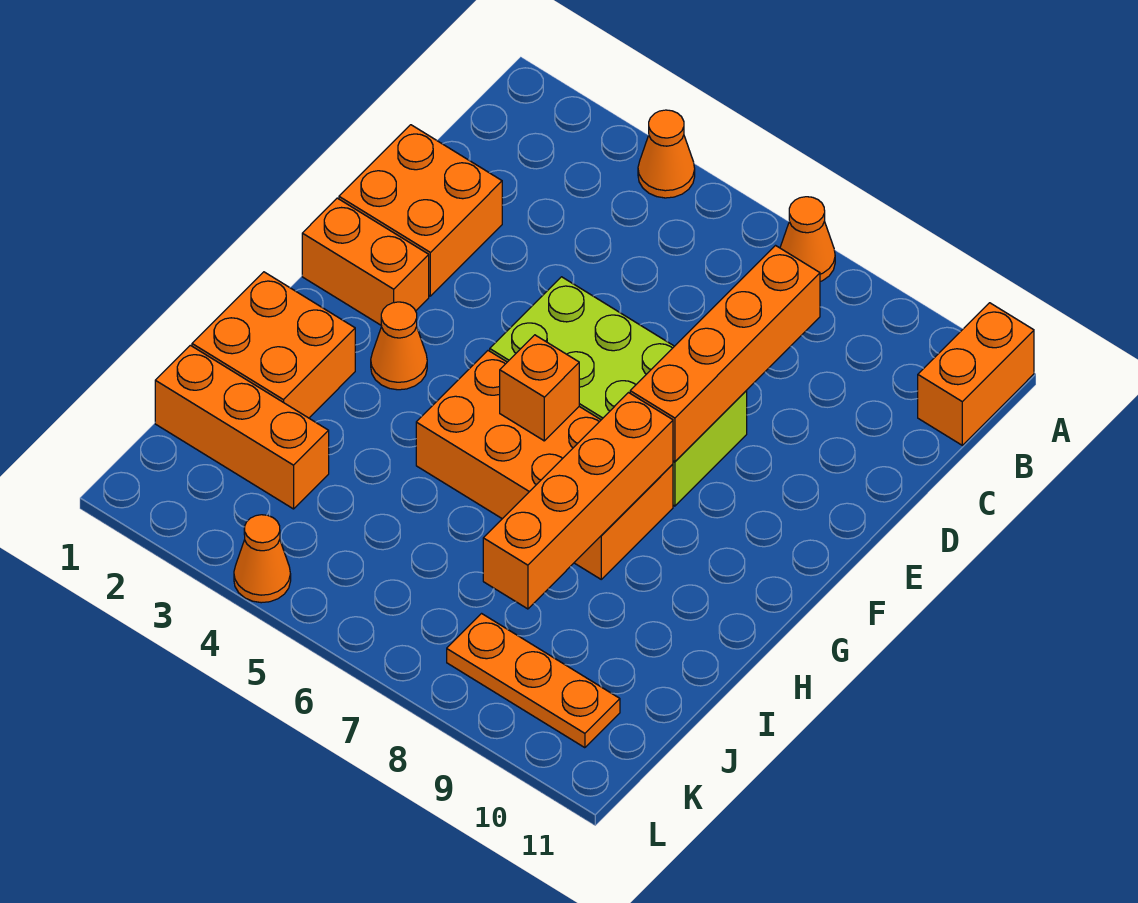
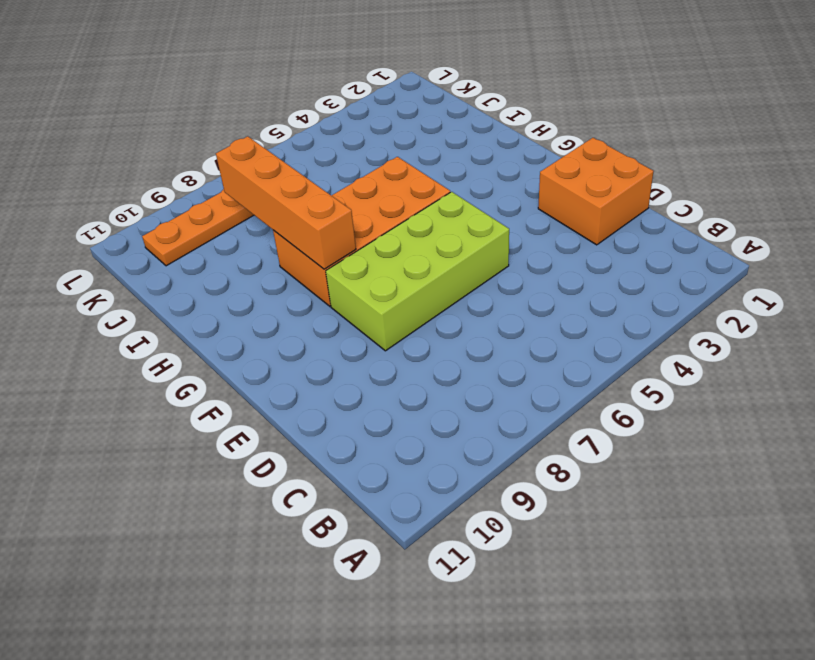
none -> orange 1x1 cone [638,110,695,198]
none -> orange 1x1 cone [780,197,835,282]
none -> orange 1x2 brick [918,303,1034,445]

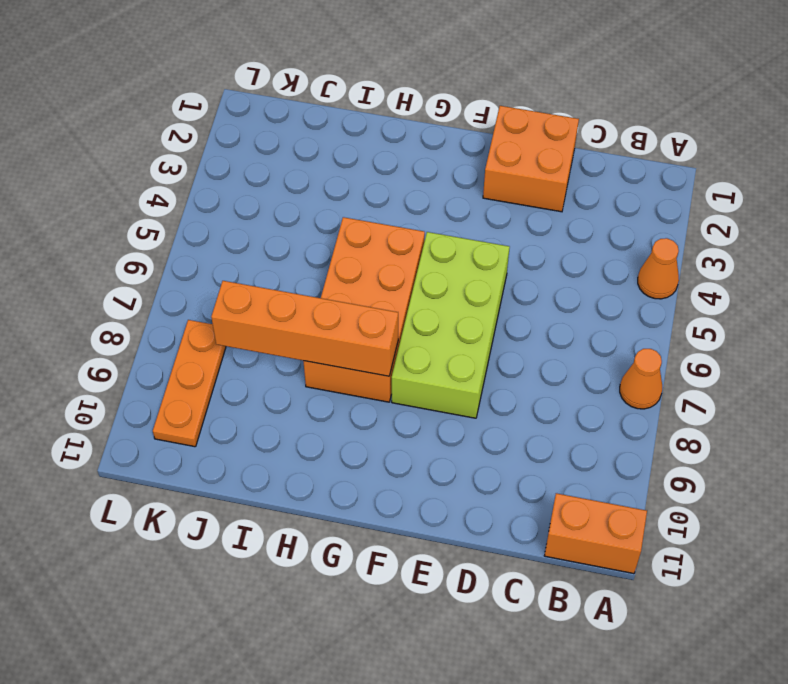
none -> orange 1x2 brick [302,198,429,325]
none -> orange 1x1 cone [371,302,427,390]
none -> orange 2x2 brick [192,272,355,418]

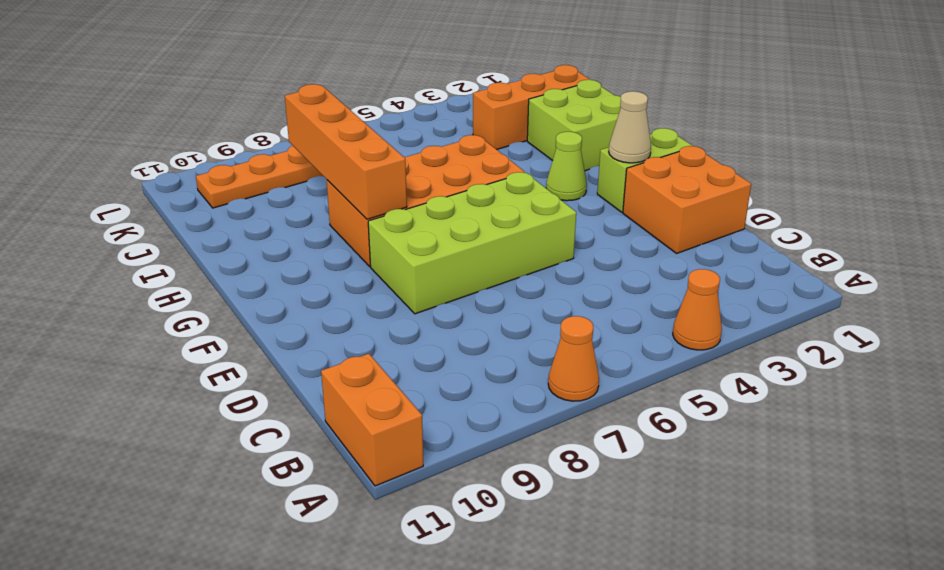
lime 1x2 brick [597,128,693,212] -> orange 1x2 brick [302,198,429,325]
tan 1x1 cone [609,91,651,163] -> none
lime 1x1 cone [546,132,587,201] -> orange 1x1 cone [371,302,427,390]
lime 2x2 brick [527,80,621,171] -> orange 2x2 brick [192,272,355,418]
none -> orange 1x1 cone [234,515,291,603]
none -> orange 1x4 brick [630,246,820,462]
none -> orange 1x1 brick [500,335,579,441]

